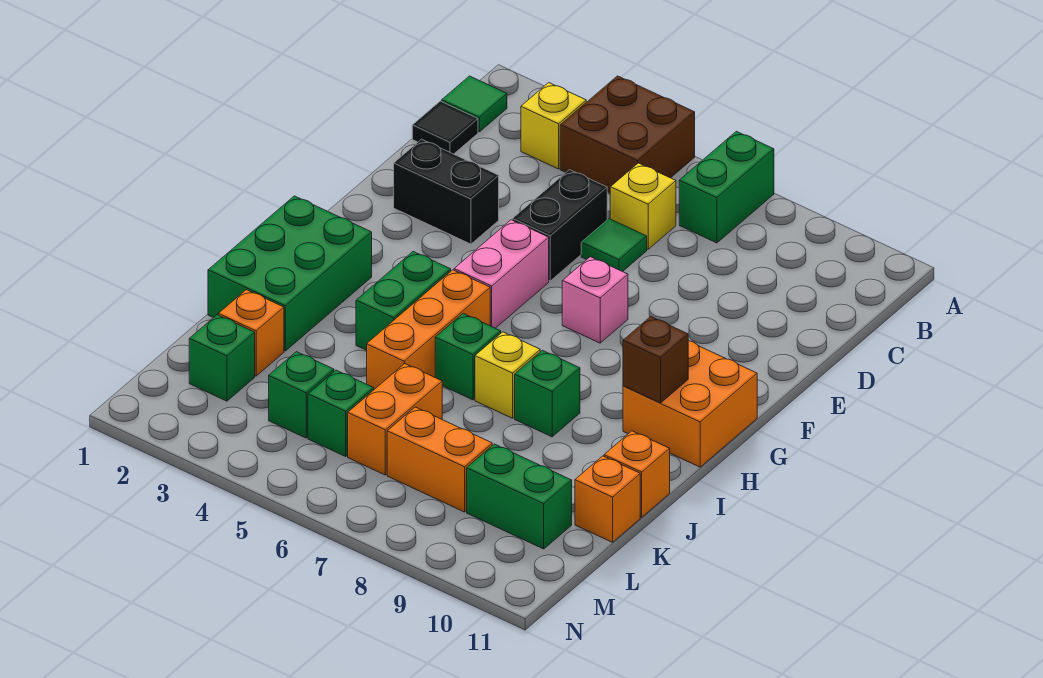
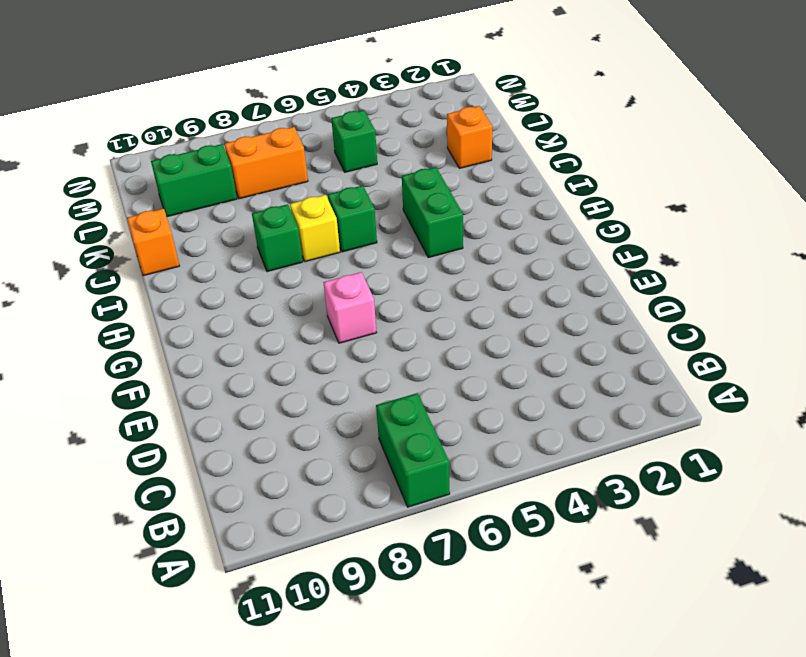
none -> brown 2x2 brick [560,76,695,193]
none -> green 1x1 tile [442,76,507,132]
none -> yellow 1x1 brick [521,83,586,169]

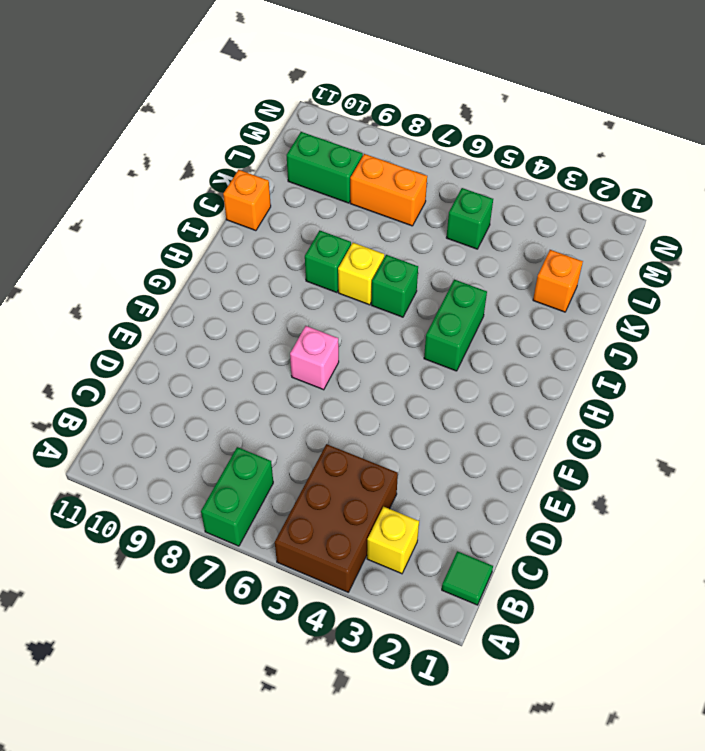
brown 2x3 brick [275,444,398,592] -> brown 2x2 brick [560,76,695,193]
none -> black 1x1 tile [412,101,478,154]
none -> yellow 1x1 brick [610,163,676,249]
none -> black 1x2 brick [512,170,608,281]

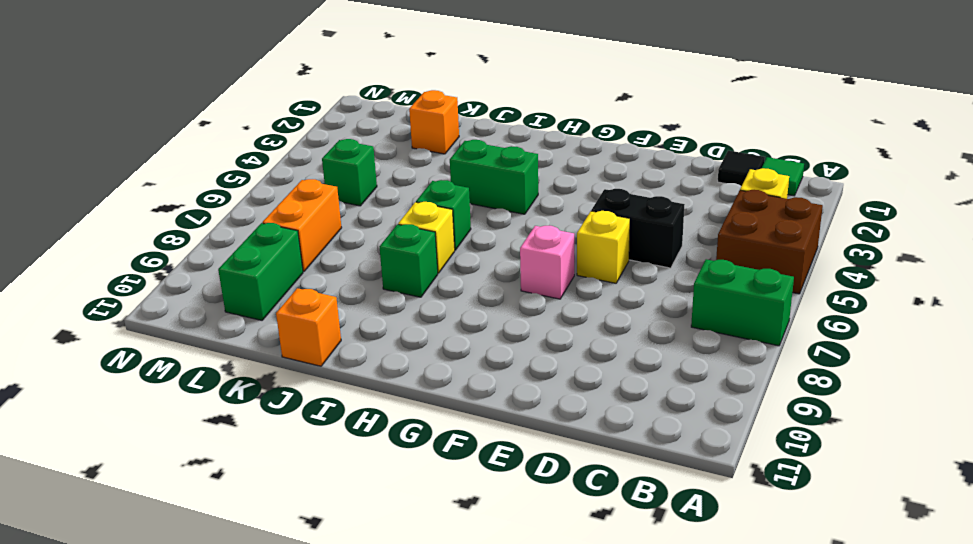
yellow 1x1 brick [577,211,630,283] -> yellow 1x1 brick moved to [610,163,676,249]
none -> green 1x1 tile [581,219,647,272]
none -> black 1x2 brick [394,139,499,244]
none -> pink 1x2 brick [454,220,549,328]

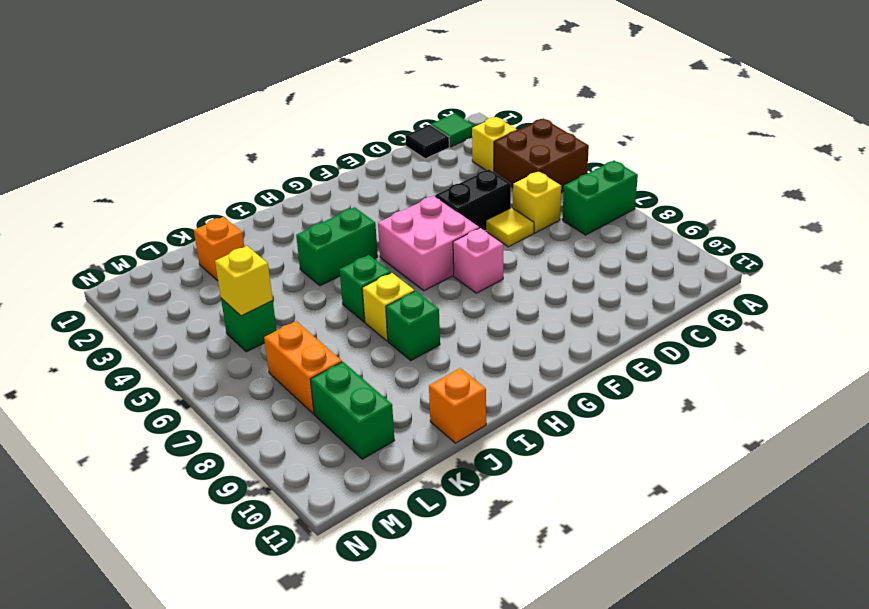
yellow 1x1 tile [486,208,534,247] -> green 1x1 tile [581,219,647,272]
pink 2x2 brick [378,196,479,291] -> pink 1x2 brick [454,220,549,328]
yellow 1x1 brick [215,246,273,316] -> none
none -> black 1x2 brick [394,139,499,244]
none -> orange 2x2 brick [623,341,757,467]
none -> green 2x3 brick [208,196,372,351]

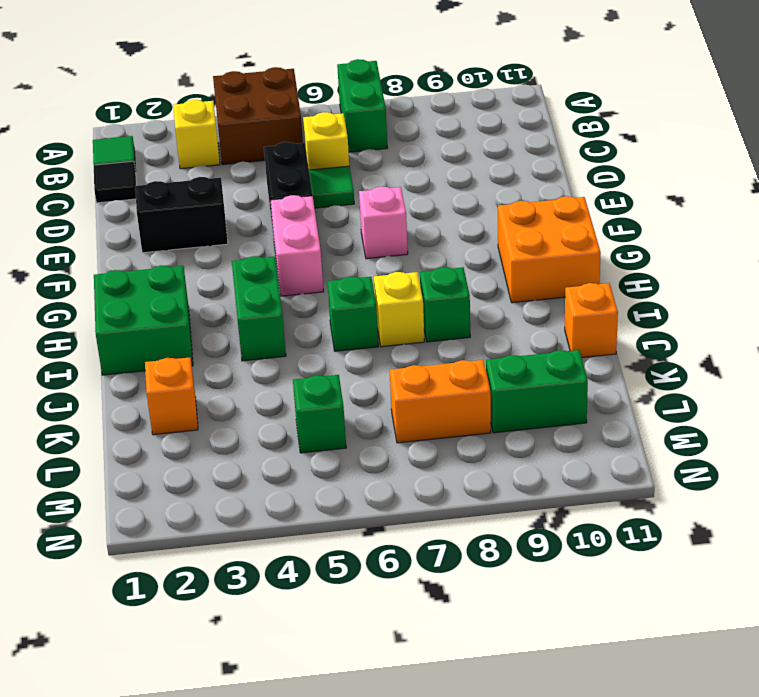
green 2x2 brick [94,266,193,375] -> green 2x3 brick [208,196,372,351]
none -> orange 1x3 brick [367,270,490,389]
none -> orange 1x2 brick [348,364,442,475]
none -> orange 1x1 brick [575,456,640,542]

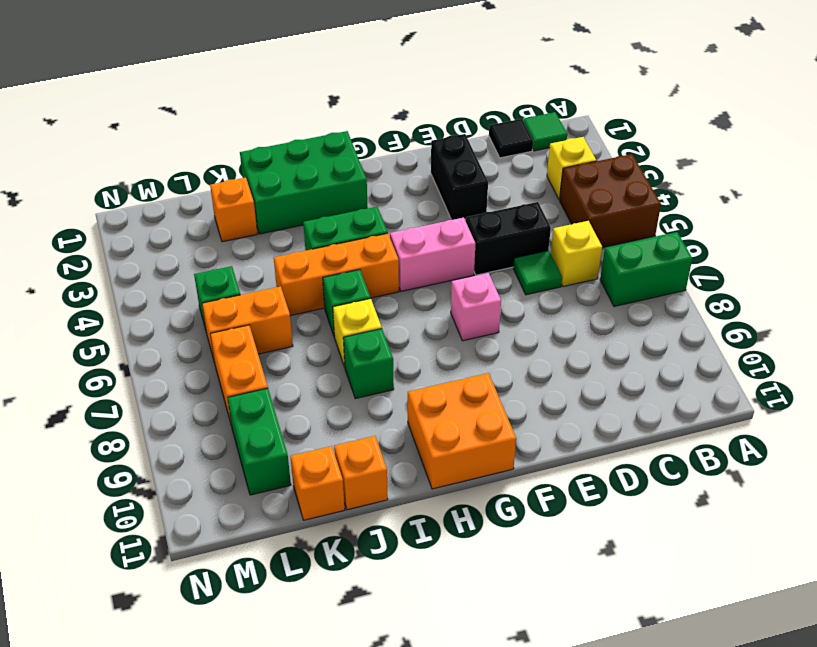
none -> green 1x1 brick [189,315,255,401]
none -> green 1x1 brick [269,352,334,438]
none -> brown 1x1 brick [623,317,688,403]

